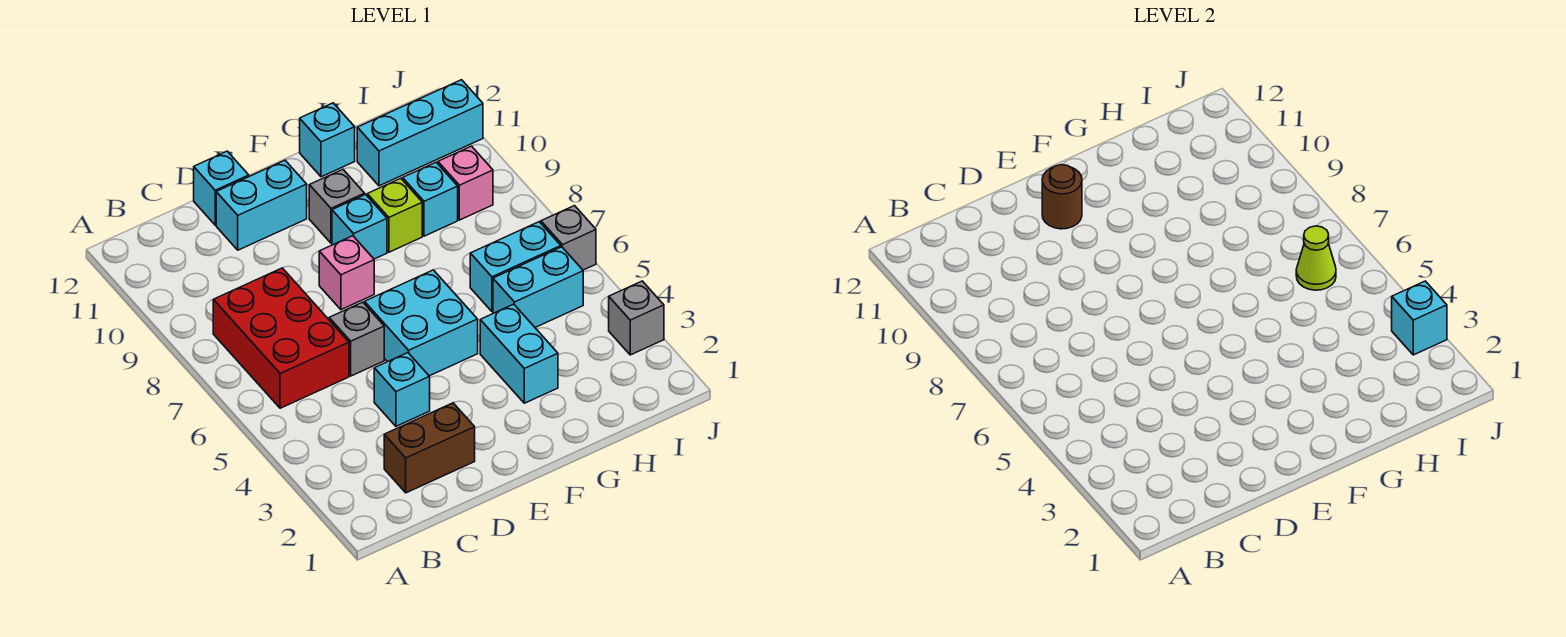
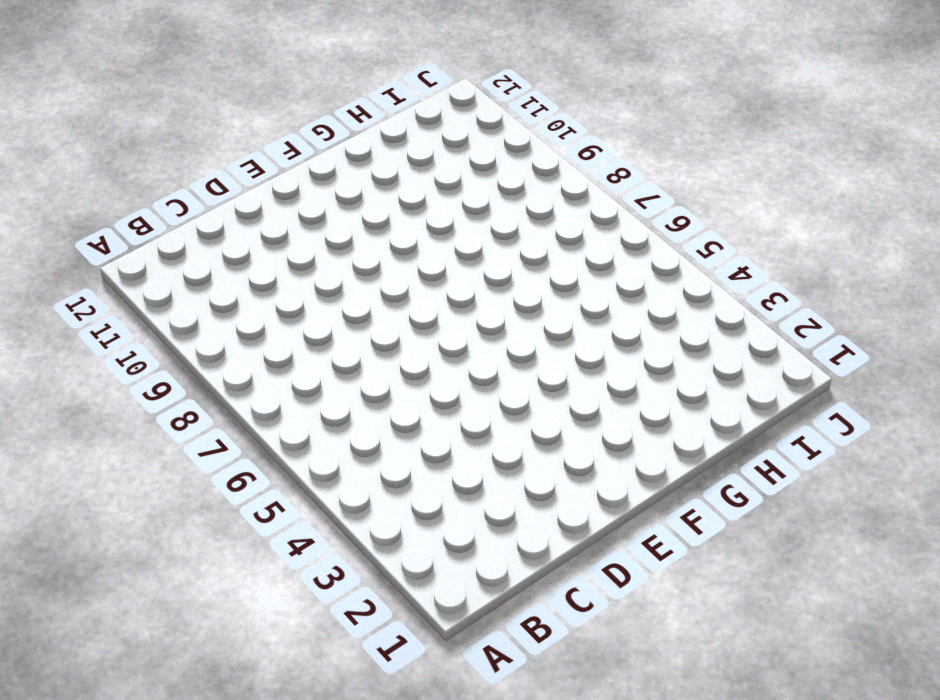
none -> red 2x3 brick [213,268,349,408]
none -> brown 1x2 brick [384,403,475,493]
none -> cyan 1x1 brick [374,353,430,426]

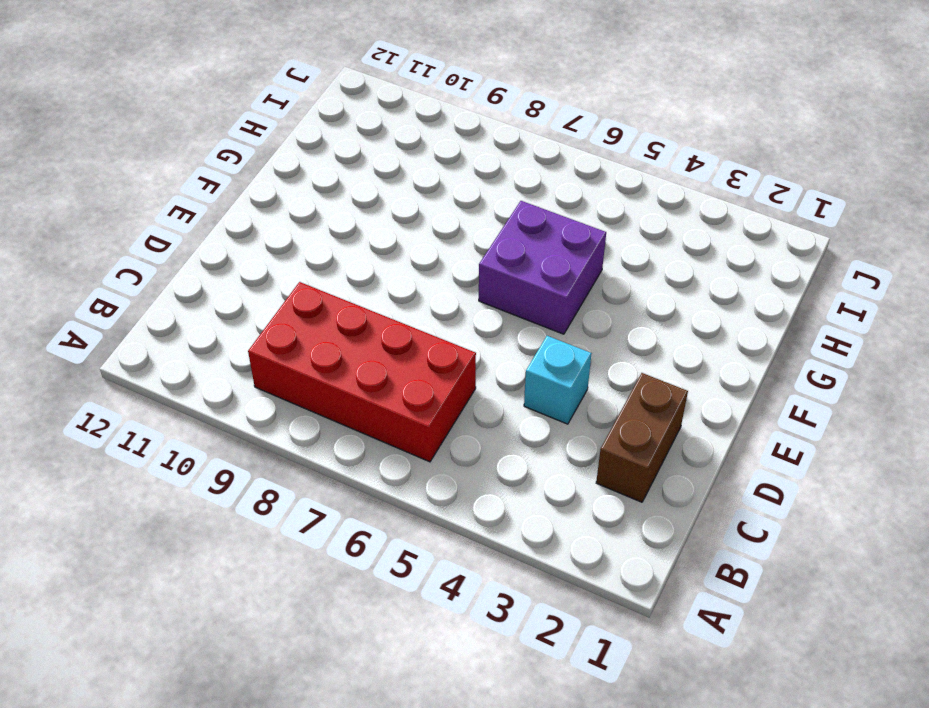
red 2x4 brick [248,282,476,462] -> red 2x3 brick [213,268,349,408]
purple 2x2 brick [479,201,606,334] -> cyan 2x2 brick [365,270,478,376]
none -> grey 1x1 brick [329,302,384,376]
none -> cyan 1x2 brick [216,160,307,250]
none -> cyan 1x1 brick [194,151,249,225]

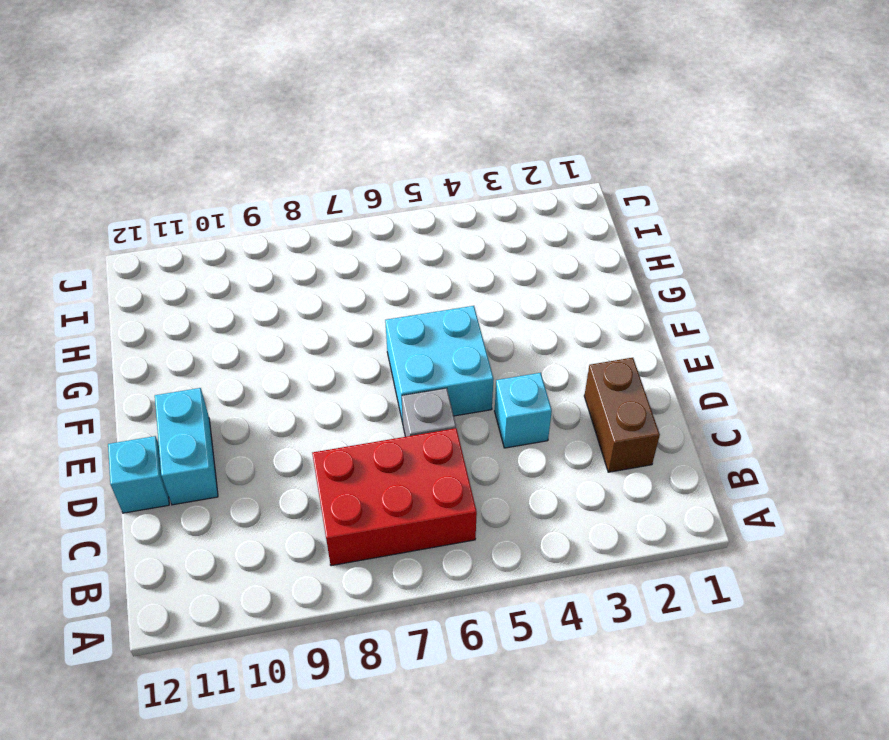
none -> pink 1x1 brick [319,236,374,310]
none -> cyan 1x1 brick [332,194,387,259]
none -> grey 1x1 brick [309,169,365,243]

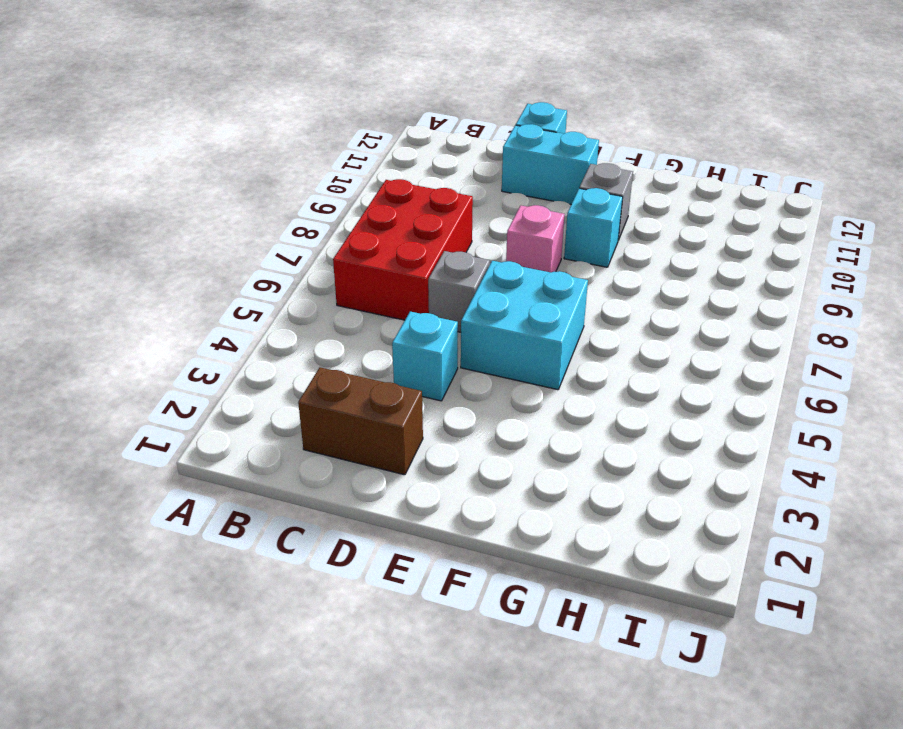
none -> cyan 1x2 brick [480,304,558,403]
none -> lime 1x1 brick [367,178,422,252]
none -> cyan 1x1 brick [300,103,355,177]

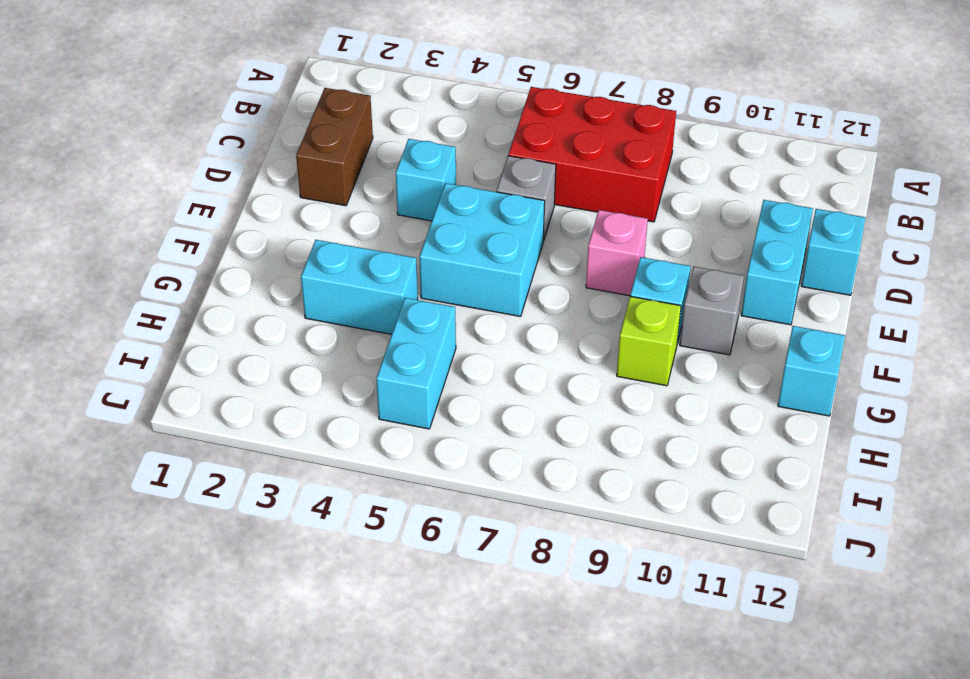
none -> cyan 1x2 brick [470,222,561,312]
none -> cyan 1x1 brick [403,163,458,236]
none -> cyan 1x3 brick [357,80,483,186]

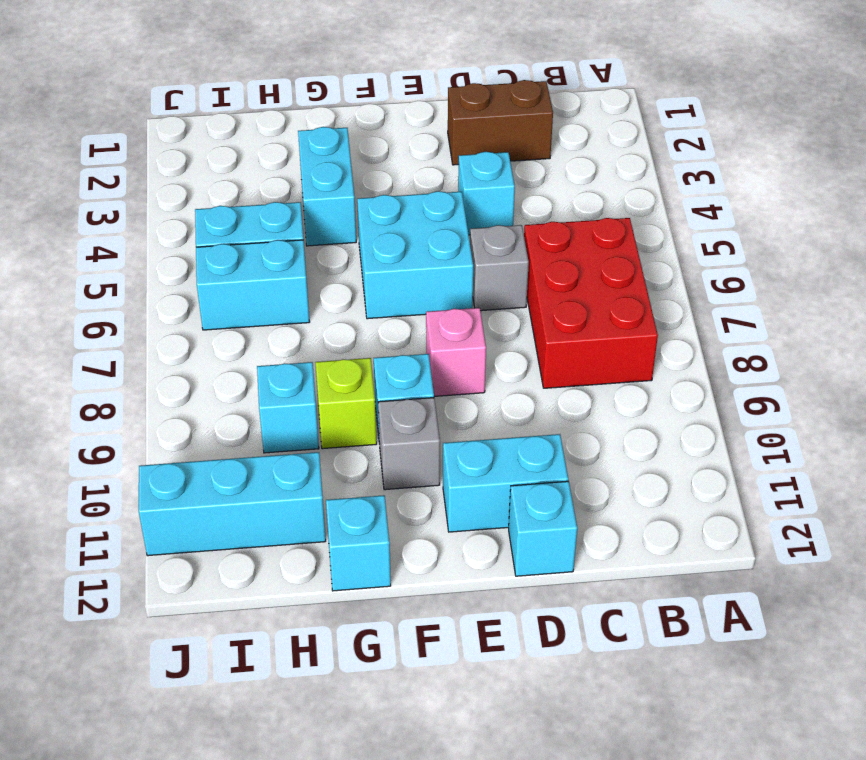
none -> pink 1x1 brick [438,146,493,220]
none -> grey 1x1 brick [609,281,664,355]
none -> grey 1x1 brick [541,206,596,270]

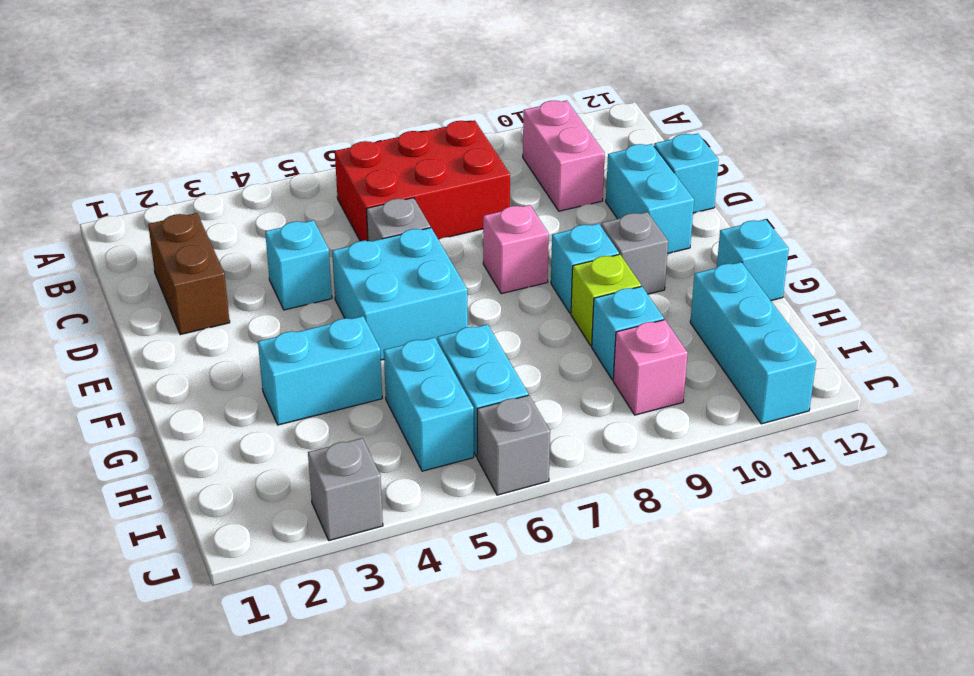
pink 1x2 brick [523,100,605,211] -> none
none -> brown 1x1 round brick [1042,165,1082,229]
none -> lime 1x1 cone [1296,226,1336,290]
none -> cyan 1x1 brick [1392,281,1447,355]

